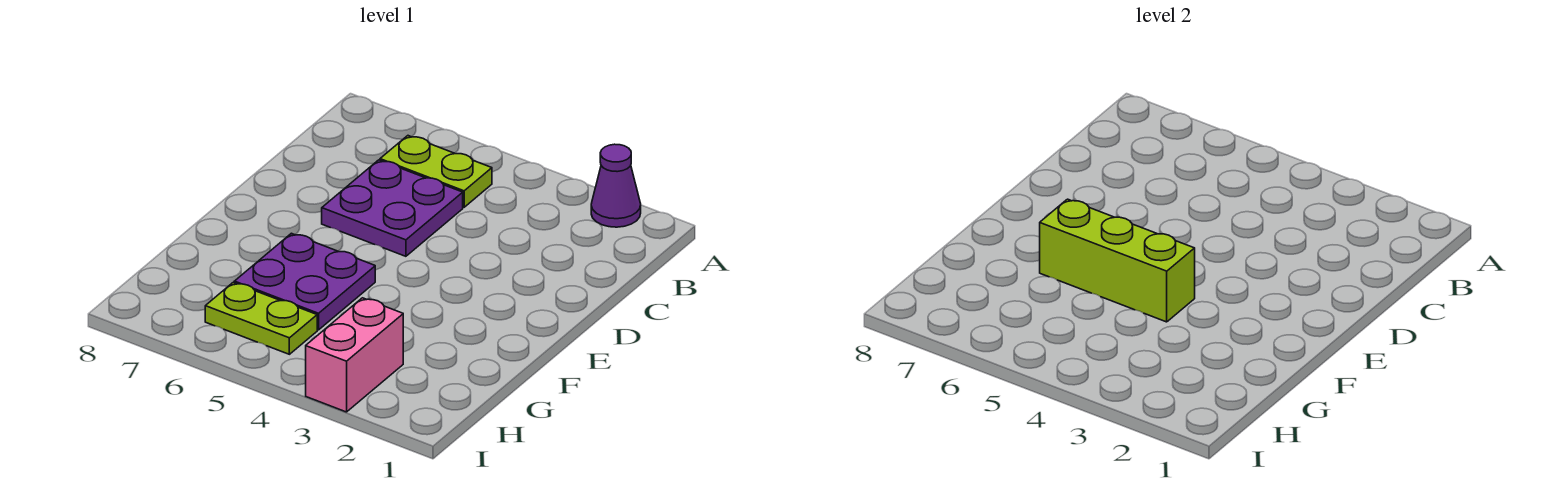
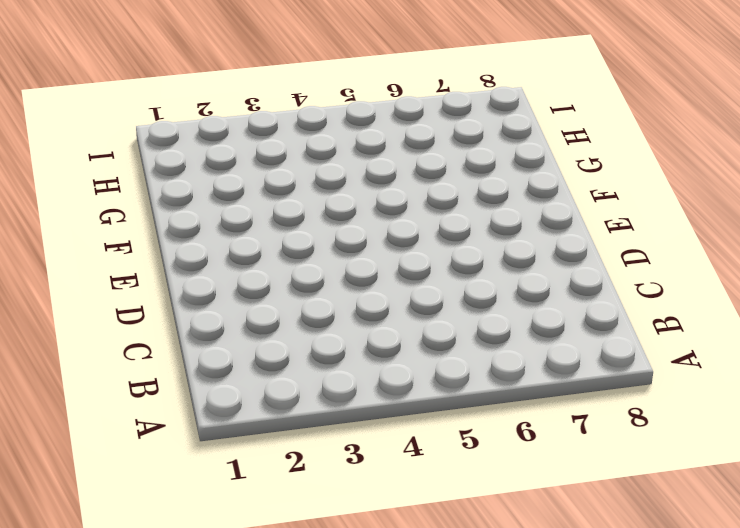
none -> purple 1x1 cone [591,144,641,227]
none -> lime 1x2 plate [380,136,492,207]

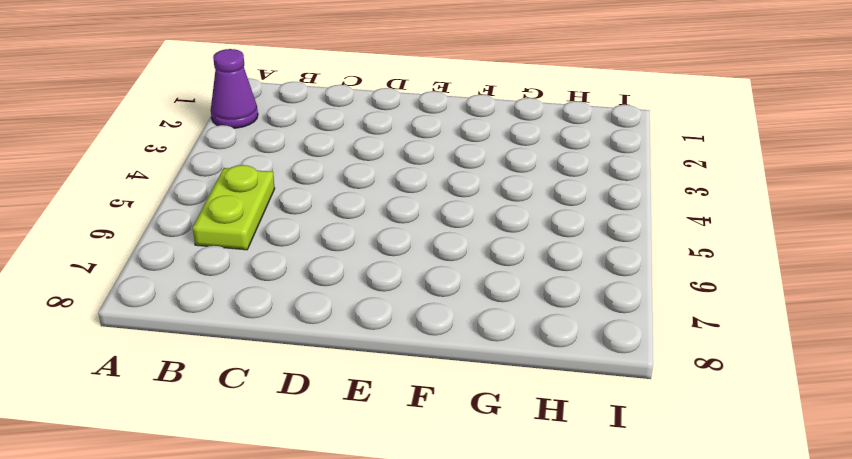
none -> purple 2x2 plate [322,160,463,256]
none -> purple 2x2 plate [234,233,375,330]

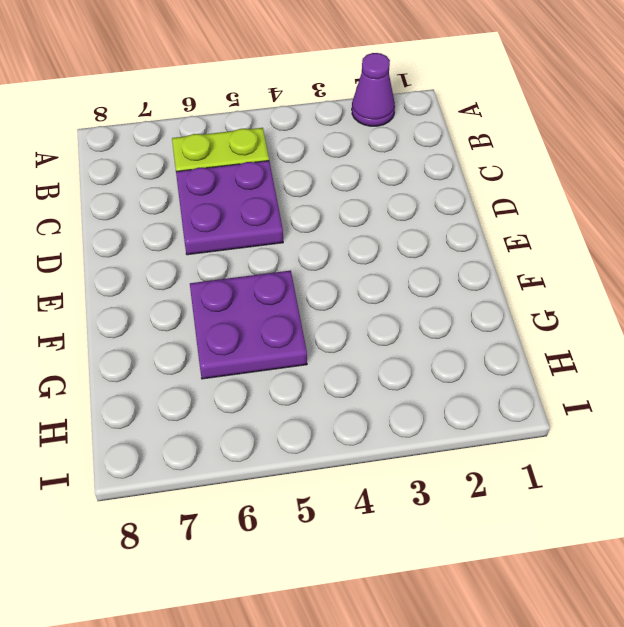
none -> pink 1x2 brick [306,298,403,412]
none -> lime 1x2 plate [205,282,317,354]

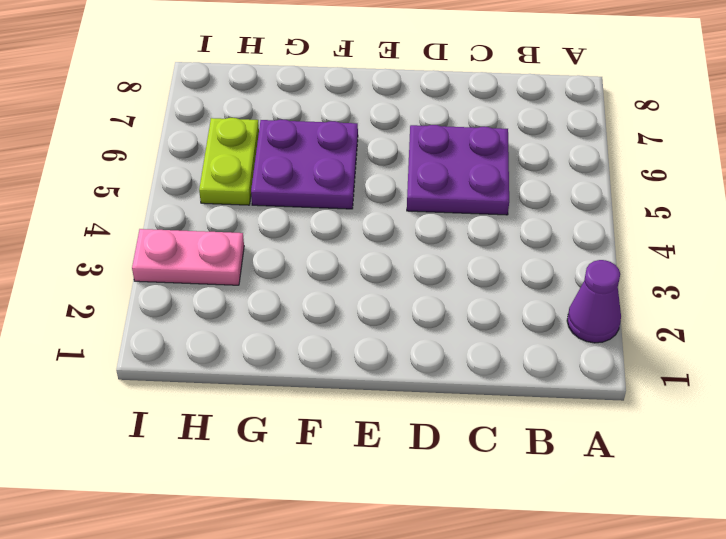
pink 1x2 plate [132,229,244,285] -> pink 1x2 brick [306,298,403,412]
none -> lime 1x2 plate [380,136,492,207]
none -> lime 1x3 brick [1040,199,1195,322]

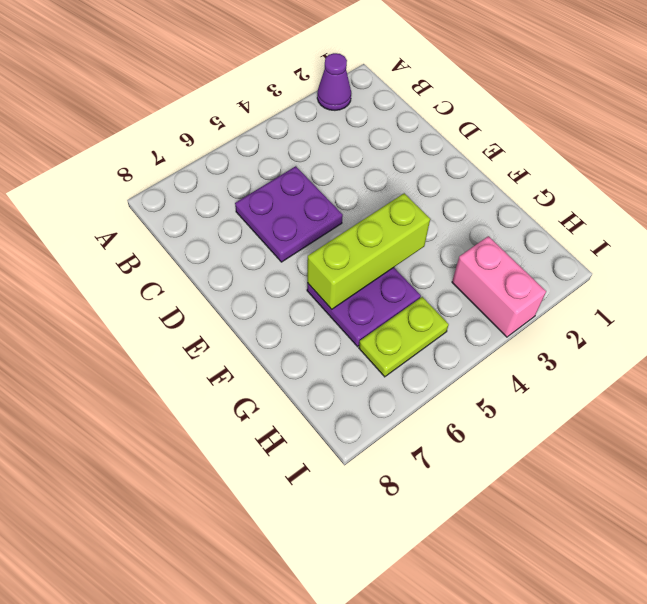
none -> lime 1x2 plate [380,136,492,207]

